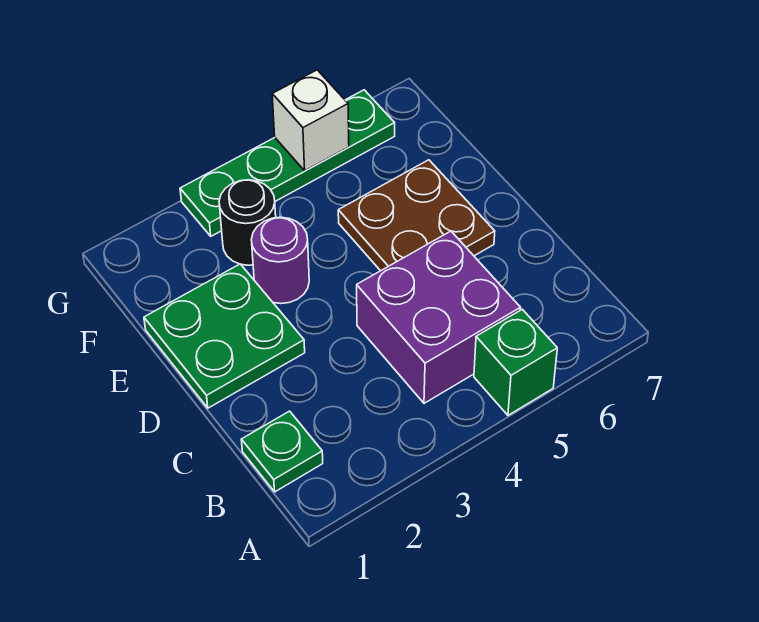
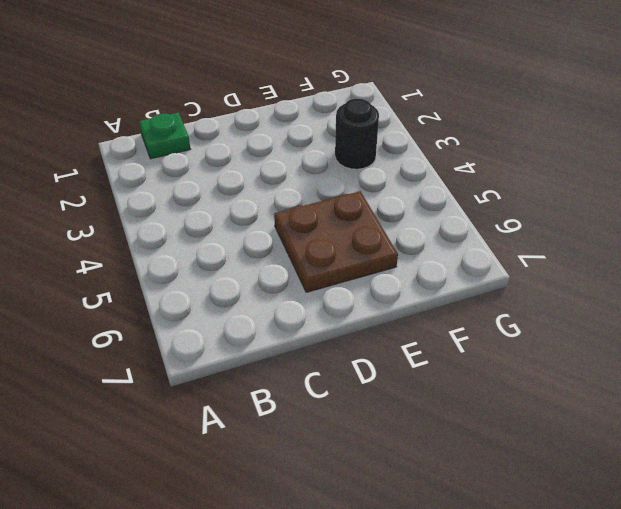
none -> green 1x1 brick [474,309,557,415]
none -> purple 2x2 brick [357,231,521,403]

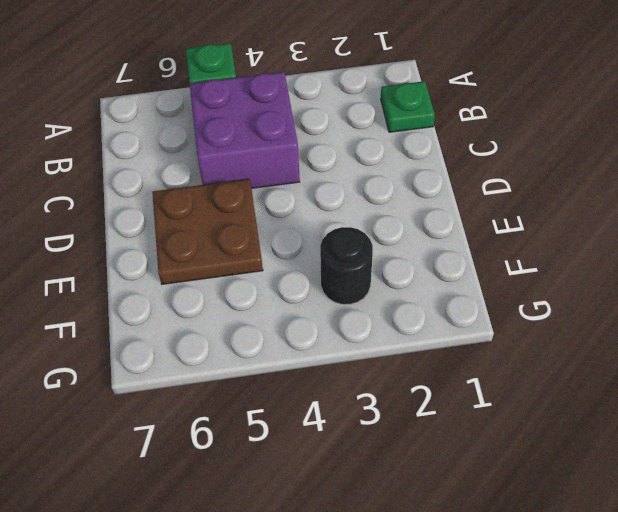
none -> green 2x2 plate [144,264,305,408]
none -> purple 1x1 round brick [251,217,309,304]

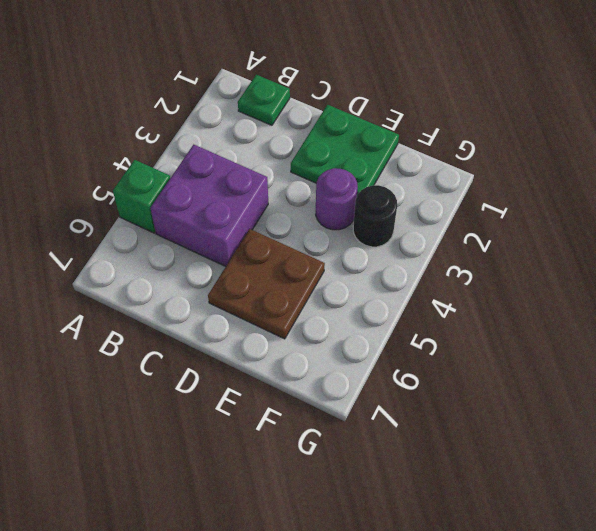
none -> green 1x4 plate [180,90,395,236]
none -> white 1x1 brick [272,70,349,171]

